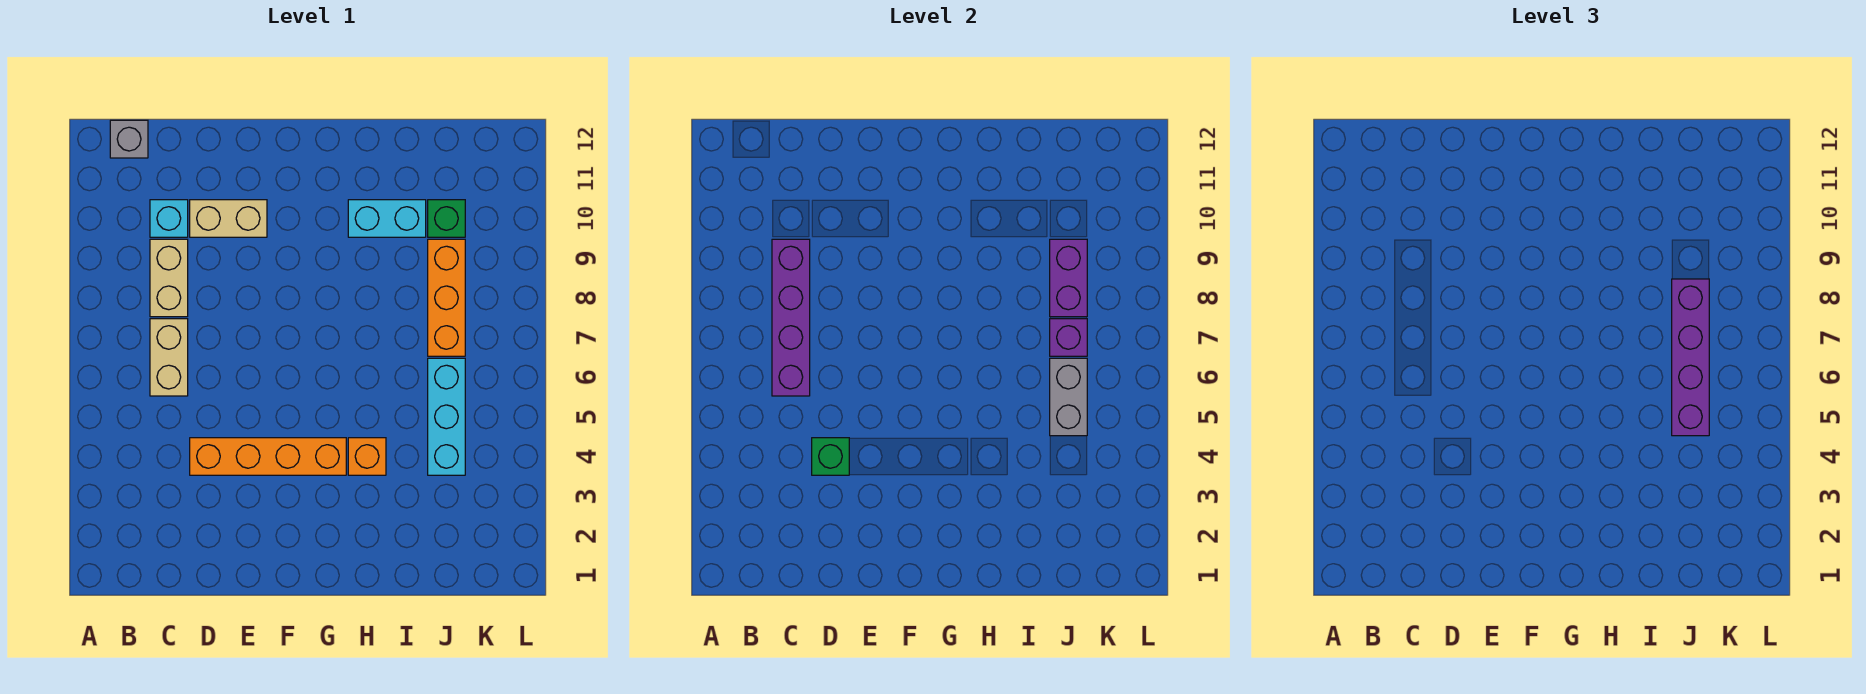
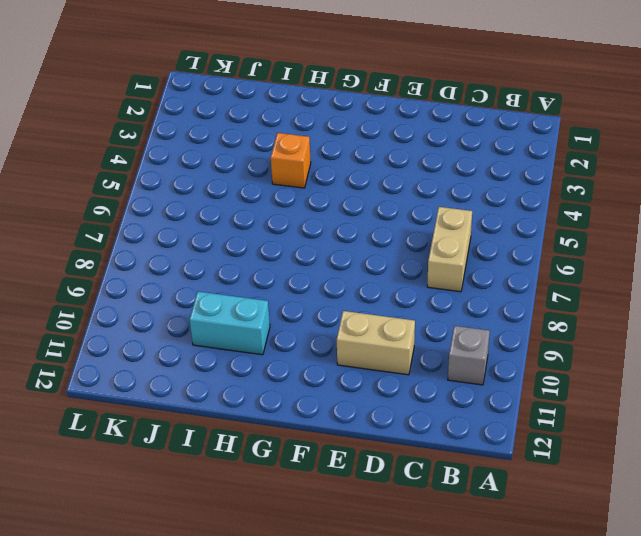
grey 1x1 brick [448,326,490,385] -> grey 1x1 brick moved to [110,120,148,158]
none -> tan 1x2 brick [150,239,188,317]
none -> cyan 1x1 brick [150,200,188,237]
none -> orange 1x4 brick [190,438,346,475]

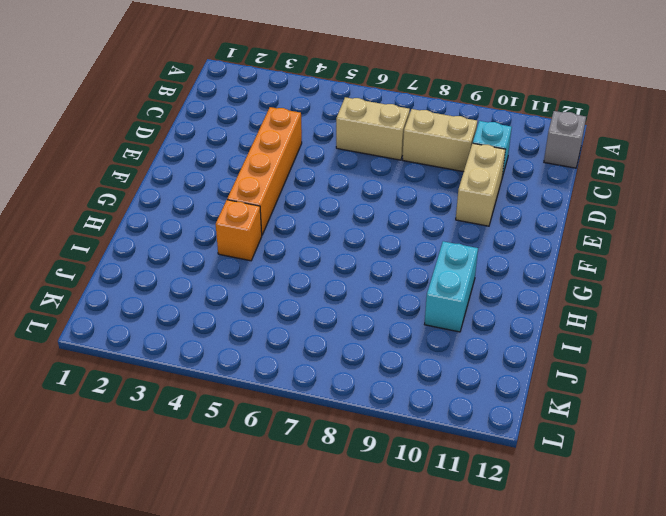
none -> cyan 1x3 brick [428,358,465,475]
none -> orange 1x3 brick [428,239,465,356]
none -> green 1x1 brick [428,200,465,237]

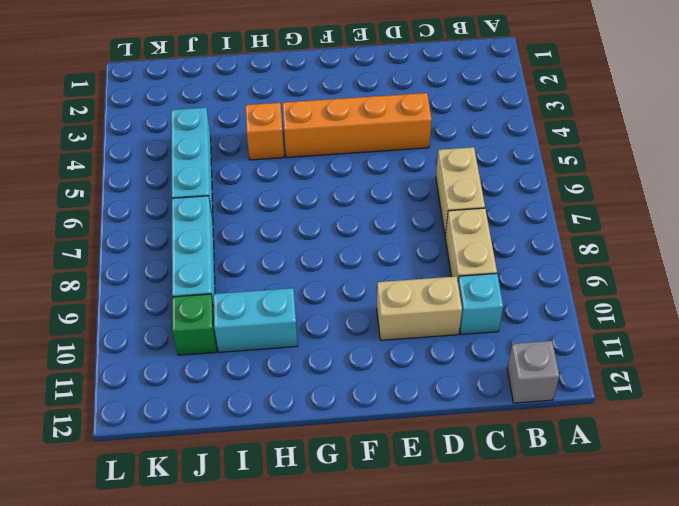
cyan 1x3 brick [172,196,215,305] -> orange 1x3 brick [428,239,465,356]
none -> purple 1x4 brick [772,239,810,396]
none -> green 1x1 brick [812,438,849,475]
none -> grey 1x2 brick [1050,358,1087,436]

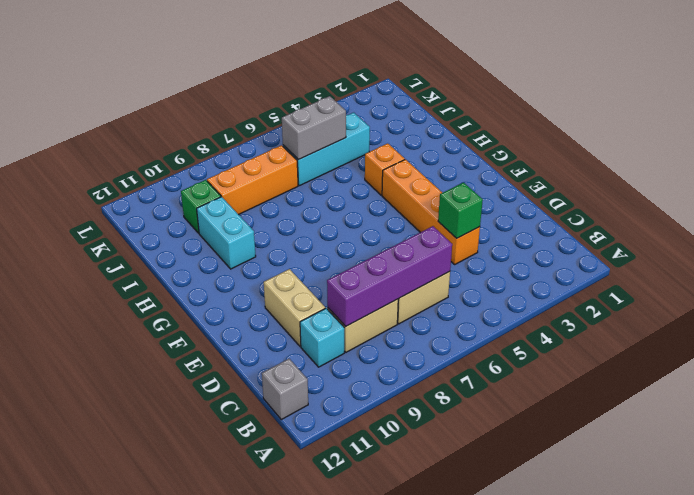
none -> purple 1x1 brick [1050,319,1087,356]
none -> purple 1x2 brick [1050,239,1087,317]
none -> purple 1x4 brick [1672,279,1709,436]

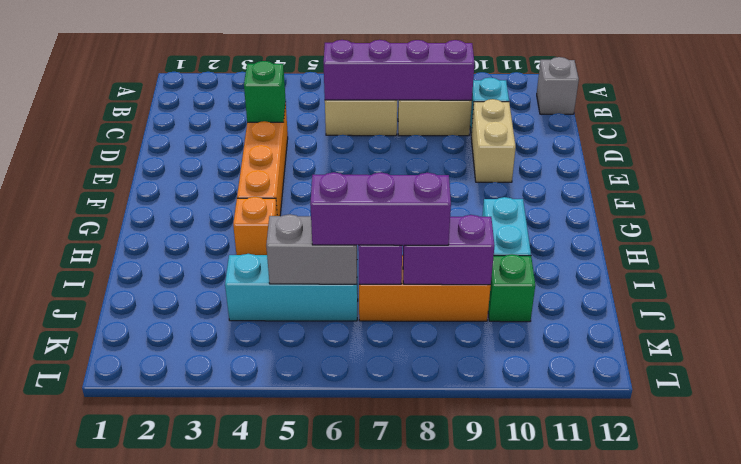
purple 1x3 brick [310,172,451,245] -> purple 1x4 brick [1672,279,1709,436]

